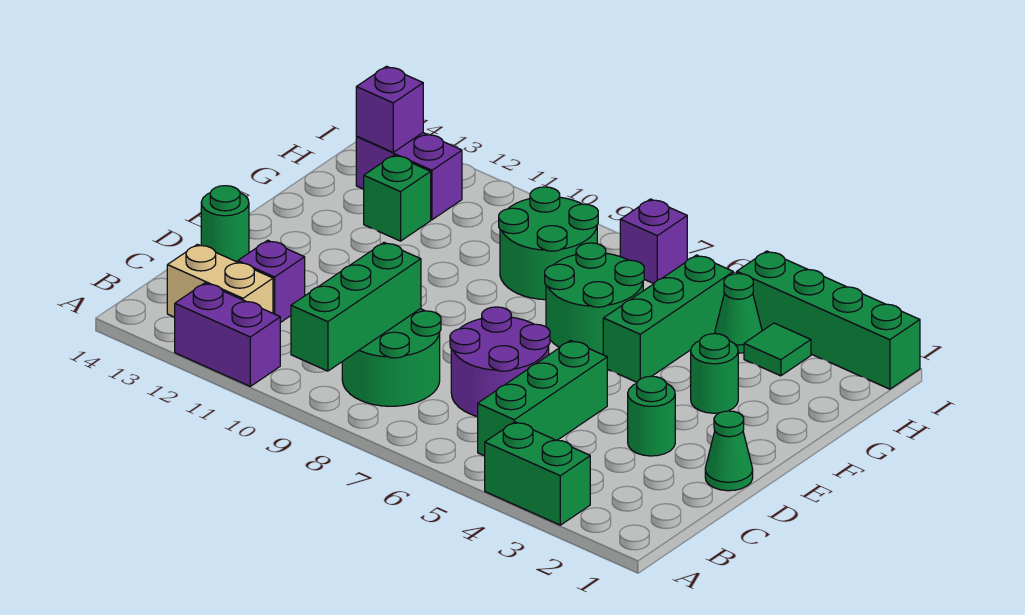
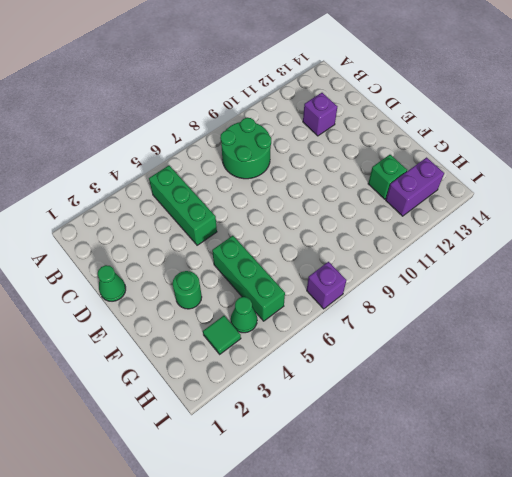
none -> green 1x2 brick [485,422,590,525]
none -> purple 1x2 brick [175,283,280,386]
none -> tan 1x2 brick [167,244,273,317]

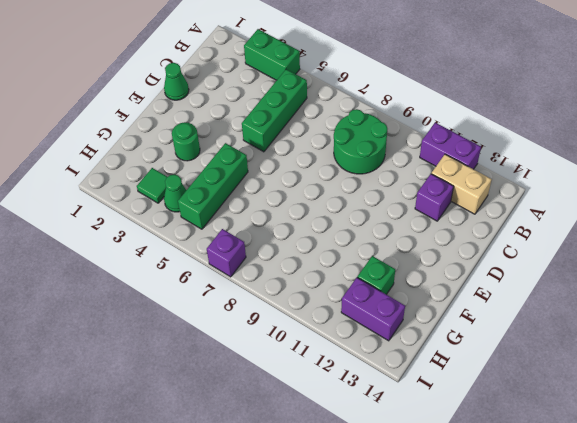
none -> purple 2x2 round brick [450,307,550,417]
none -> green 1x1 round brick [628,376,675,456]
none -> green 1x1 round brick [201,186,249,262]

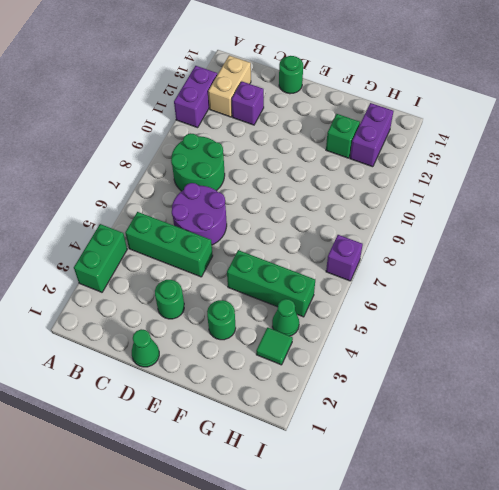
none -> green 2x2 round brick [545,243,644,355]
none -> green 2x2 round brick [499,187,598,300]
none -> green 1x4 brick [737,251,920,389]

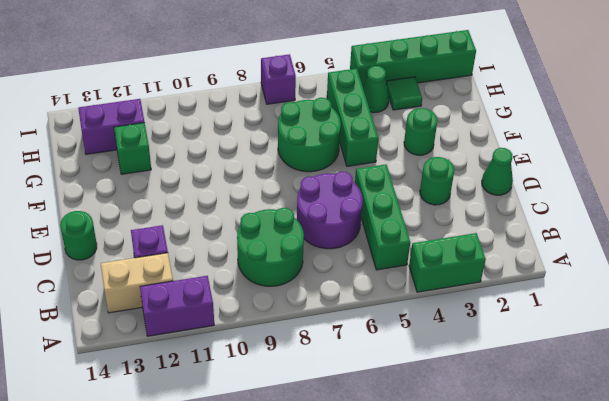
none -> green 2x2 round brick [499,187,598,300]
none -> green 1x3 brick [291,243,421,371]
none -> purple 1x1 brick [356,66,423,152]

